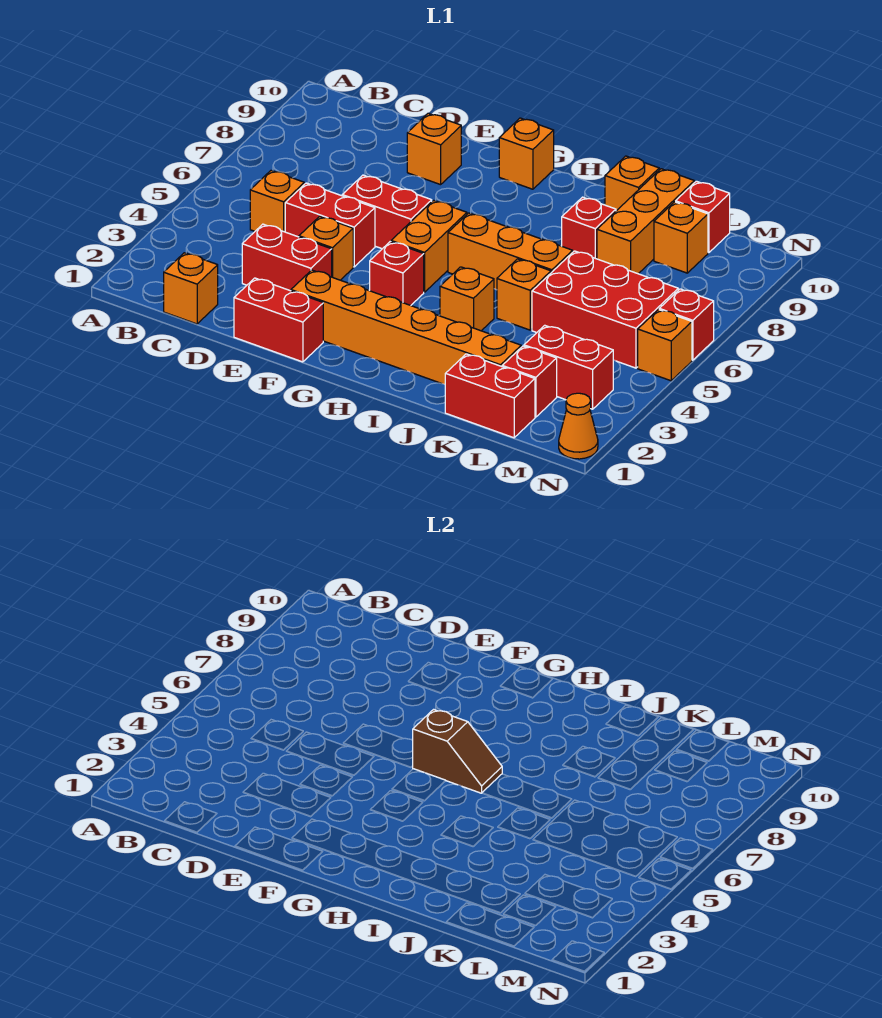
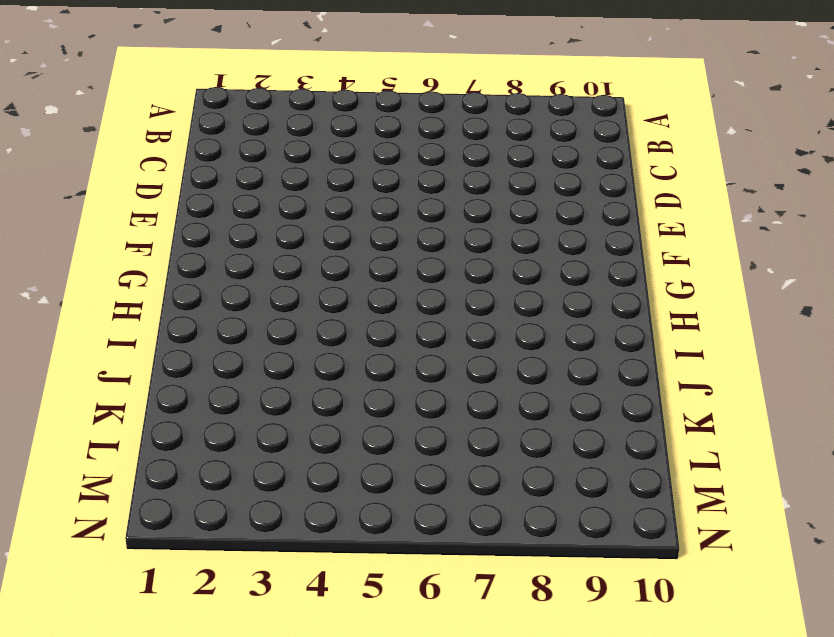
none -> orange 1x1 brick [164,253,218,324]
none -> orange 1x1 brick [250,171,304,232]
none -> red 1x2 brick [242,224,332,291]

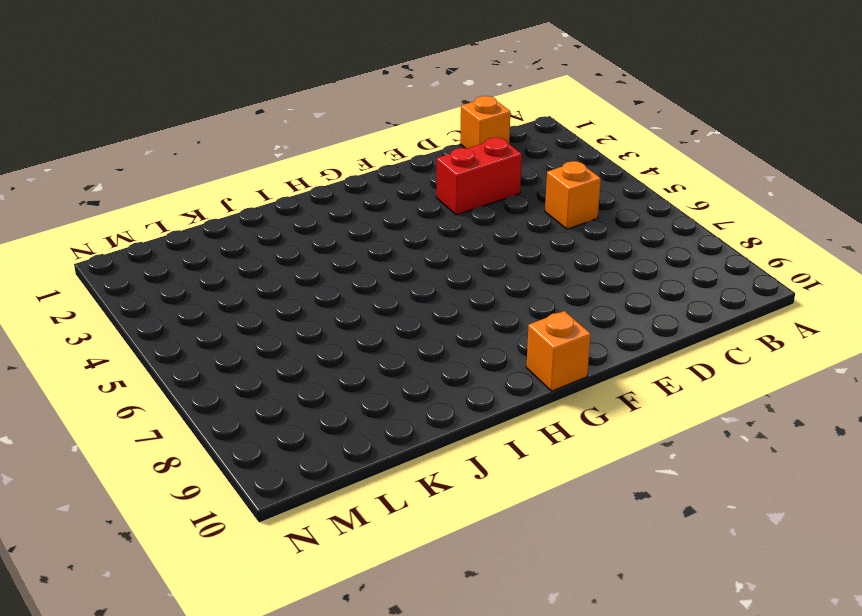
none -> red 1x2 brick [285,183,375,267]
none -> red 1x2 brick [234,278,323,362]
none -> orange 1x1 brick [299,216,353,280]

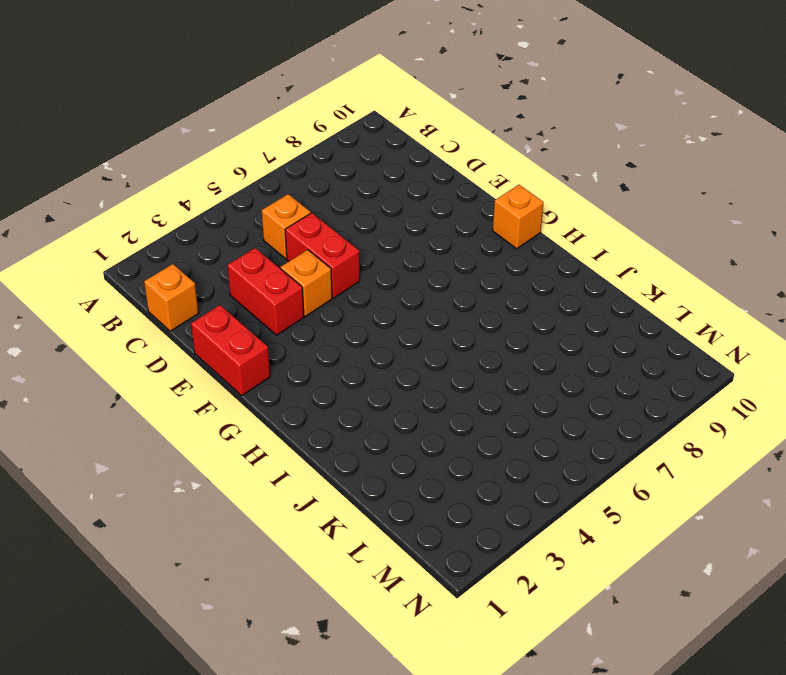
none -> red 1x2 brick [342,175,432,249]
none -> orange 1x1 brick [407,113,461,185]
none -> orange 1x6 brick [291,270,521,384]

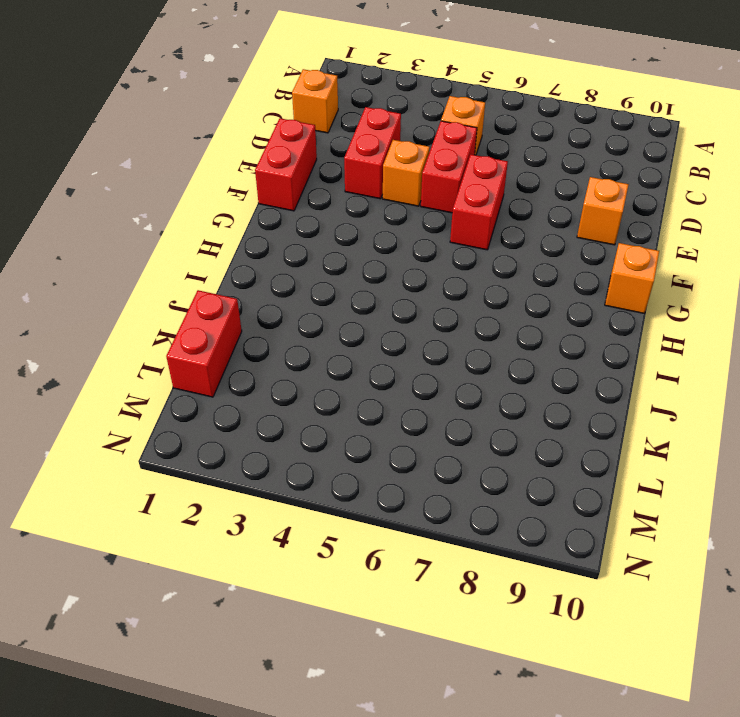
none -> orange 1x6 brick [291,270,521,384]
none -> red 1x1 brick [370,242,424,305]
none -> orange 1x2 brick [391,200,467,292]

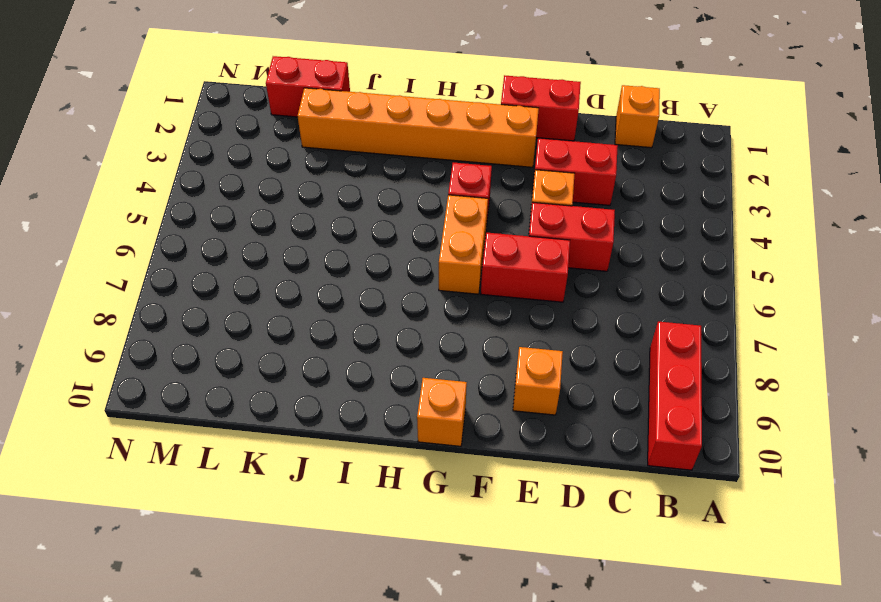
red 1x3 brick [648,321,702,470] -> none
none -> orange 1x1 brick [250,171,304,232]
none -> orange 1x3 brick [448,213,573,290]
none -> orange 1x1 brick [440,267,494,331]

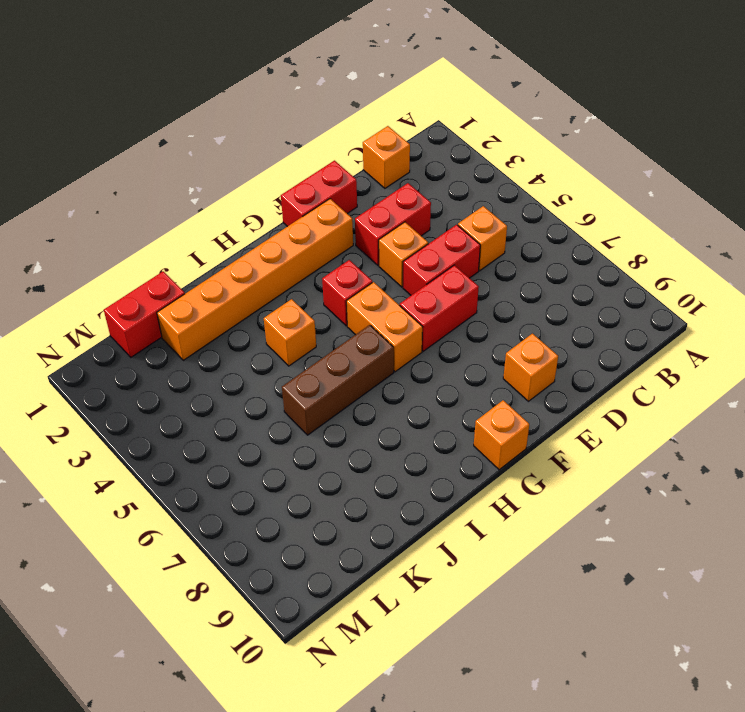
brown 1x3 brick [282,325,394,435] -> orange 1x3 brick [448,213,573,290]
none -> orange 1x1 brick [497,259,551,330]
none -> red 1x1 brick [562,197,616,259]
none -> orange 1x1 brick [605,156,659,211]

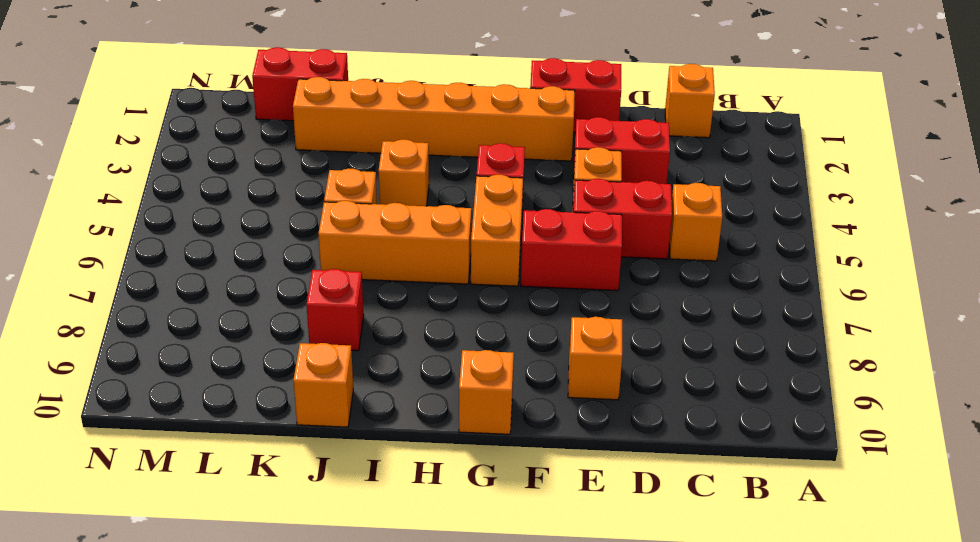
none -> red 2x3 brick [532,251,678,368]
none -> orange 1x3 brick [597,169,694,274]
none -> red 1x1 brick [502,346,557,417]

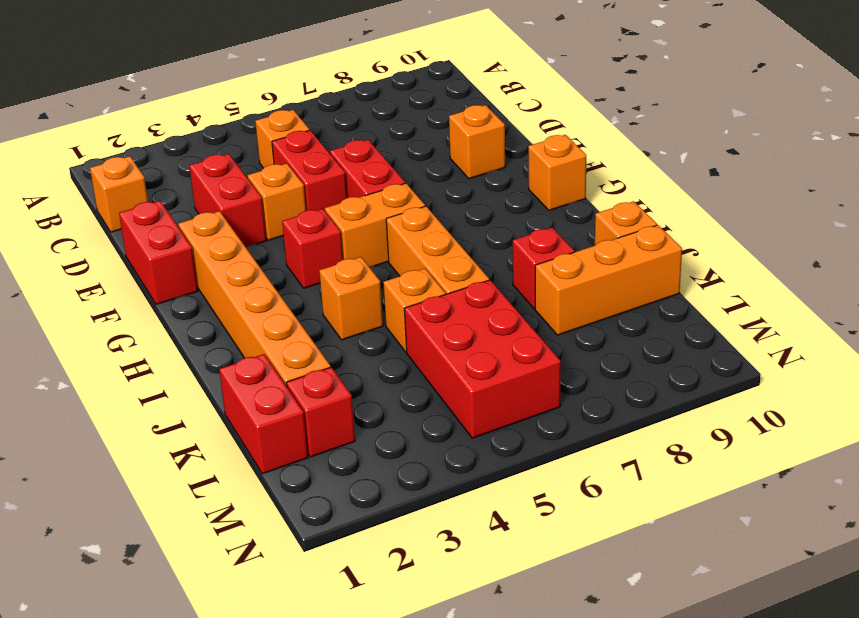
none -> red 1x2 brick [524,325,613,409]
none -> orange 1x1 brick [654,202,708,273]
none -> red 1x1 brick [676,181,730,253]

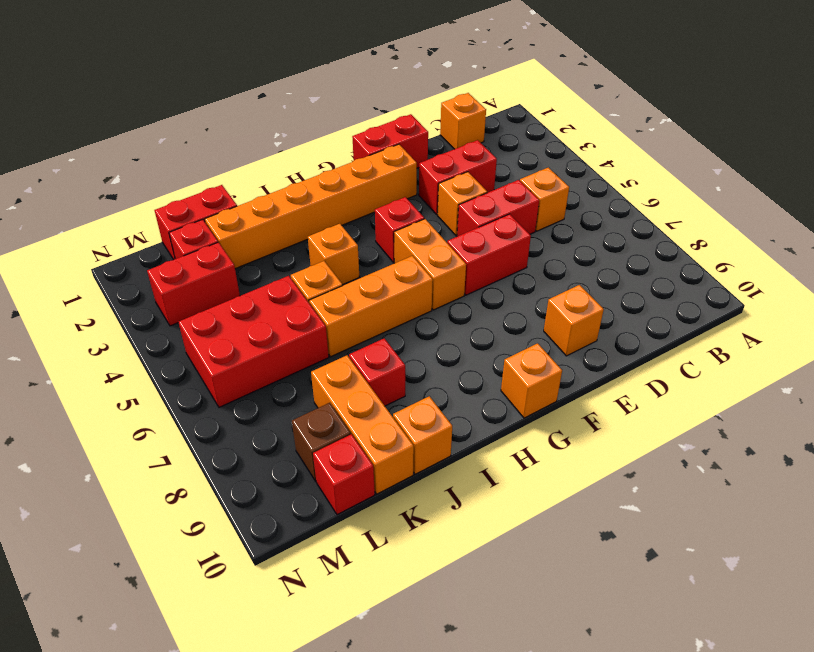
brown 1x1 brick [292,403,351,481] -> orange 1x1 brick [654,202,708,273]
none -> orange 1x1 cone [559,393,598,459]
none -> orange 1x1 brick [638,310,692,381]
none -> red 1x1 brick [659,289,714,360]

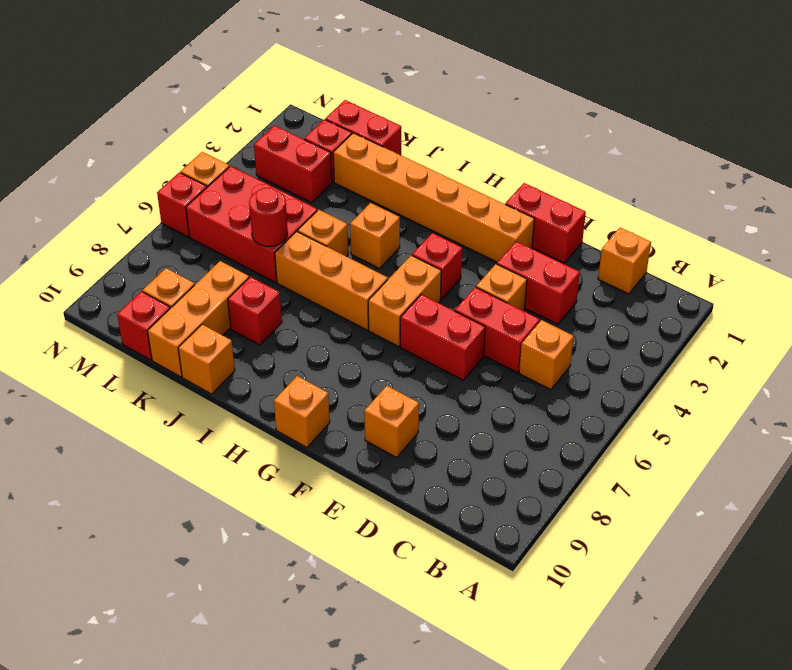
red 1x1 round brick [249,188,288,246] -> none
none -> orange 1x1 cone [559,393,598,459]
none -> brown 1x2 slope [413,709,502,793]

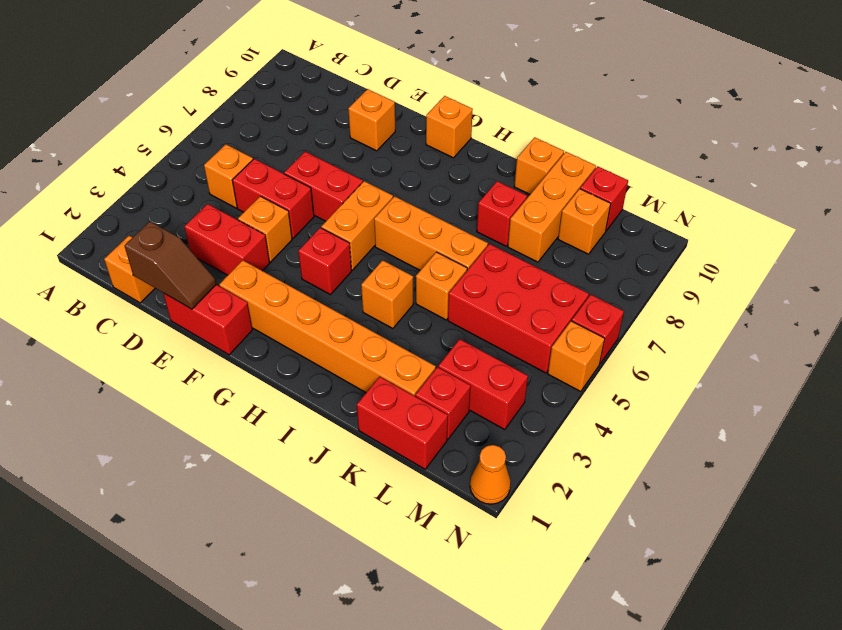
brown 1x2 slope [125,222,216,309] -> brown 1x2 slope moved to [413,709,502,793]

